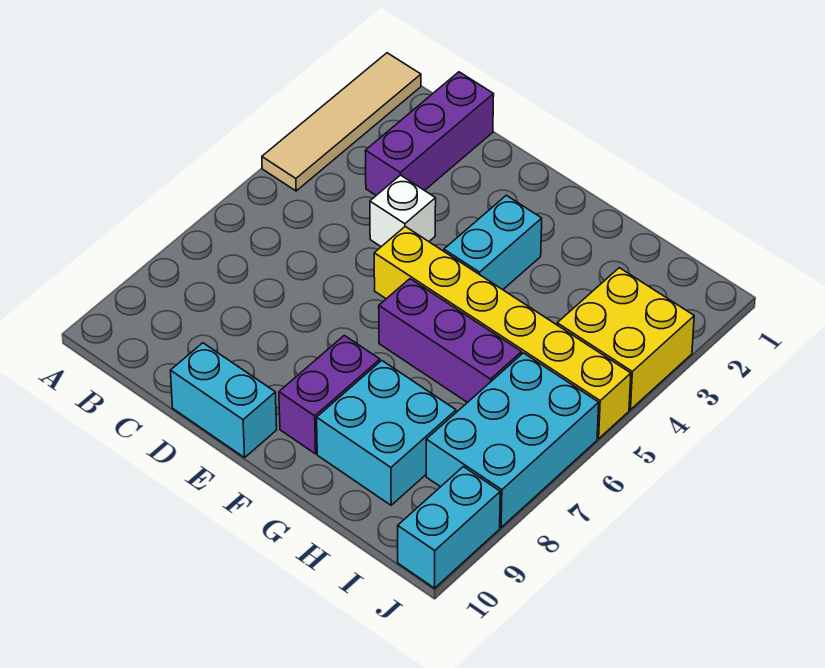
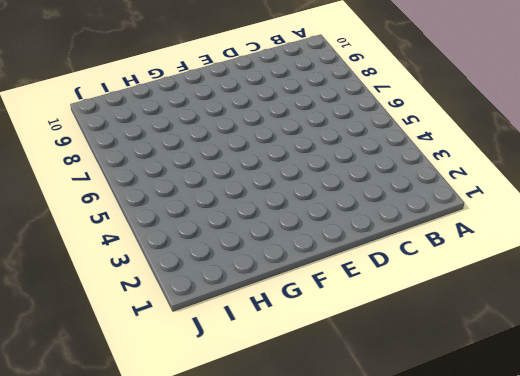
none -> tan 1x4 tile [262,53,421,191]
none -> purple 1x3 brick [365,72,494,195]
none -> white 1x1 brick [370,175,436,247]

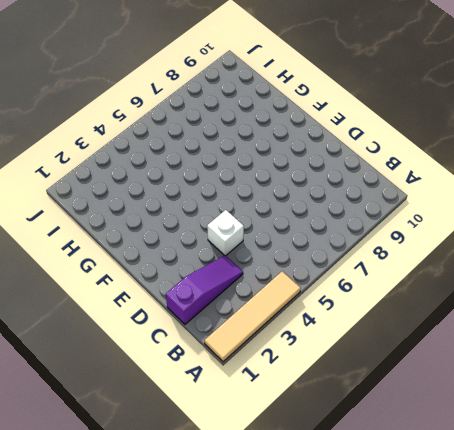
purple 1x3 slope [166,255,243,324] -> purple 1x3 brick [365,72,494,195]
none -> cyan 1x2 brick [170,343,277,458]
none -> yellow 1x6 brick [374,227,631,439]
none -> cyan 1x2 brick [444,195,542,290]

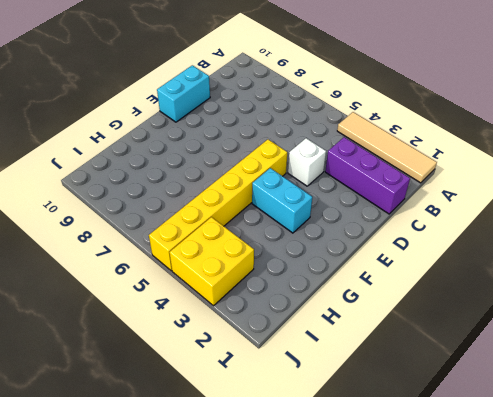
none -> purple 1x3 brick [379,279,522,403]
none -> purple 1x2 brick [279,335,380,454]
none -> cyan 2x2 brick [317,361,456,505]

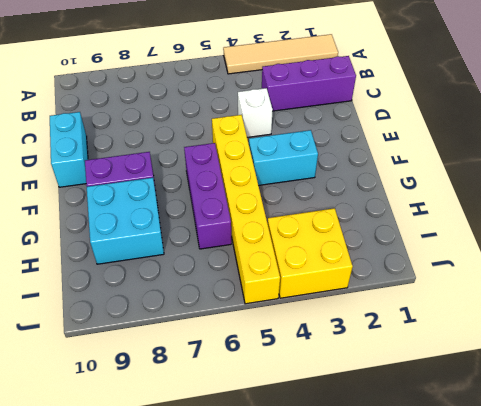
none -> cyan 2x3 brick [426,353,599,527]
none -> cyan 1x2 brick [398,467,500,588]

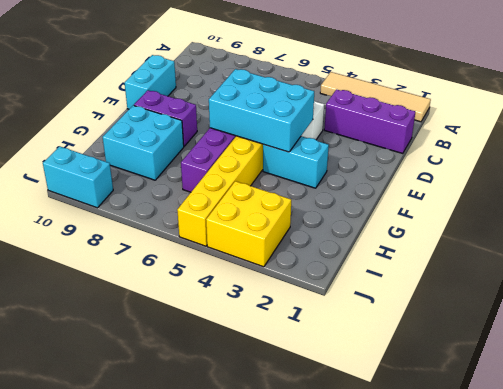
cyan 2x3 brick [209,69,314,152] -> cyan 2x3 brick moved to [426,353,599,527]

